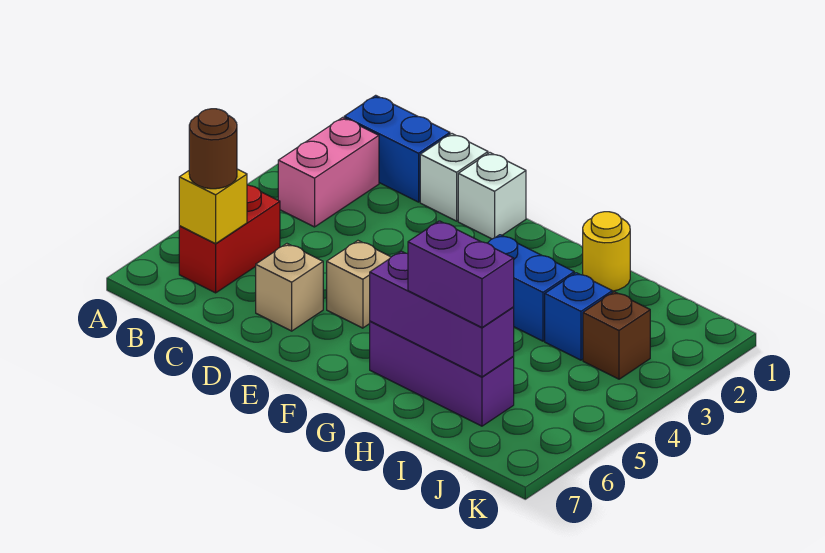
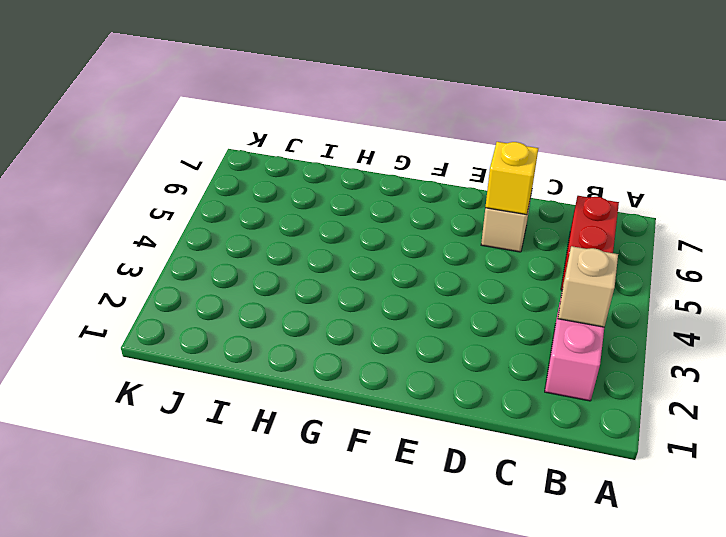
tan 1x1 brick [558,246,618,327] -> tan 1x1 brick moved to [327,241,391,328]
yellow 1x1 brick [485,142,538,215] -> yellow 1x1 brick moved to [179,169,247,244]
none -> blue 1x2 brick [344,95,450,202]
none -> white 1x1 brick [420,134,488,221]
none -> white 1x1 brick [458,153,526,239]

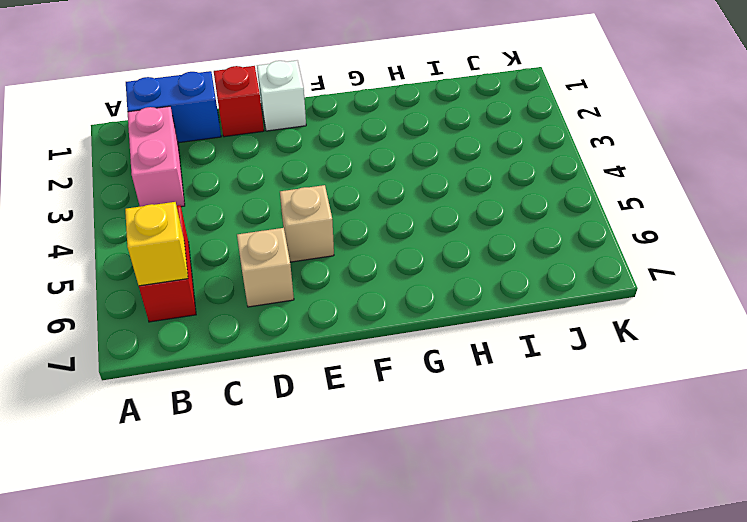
red 1x1 brick [214,66,264,137] -> white 1x1 brick [420,134,488,221]
none -> blue 1x2 brick [488,235,574,341]
none -> purple 1x3 brick [370,321,514,426]
none -> yellow 1x1 round brick [583,212,630,291]

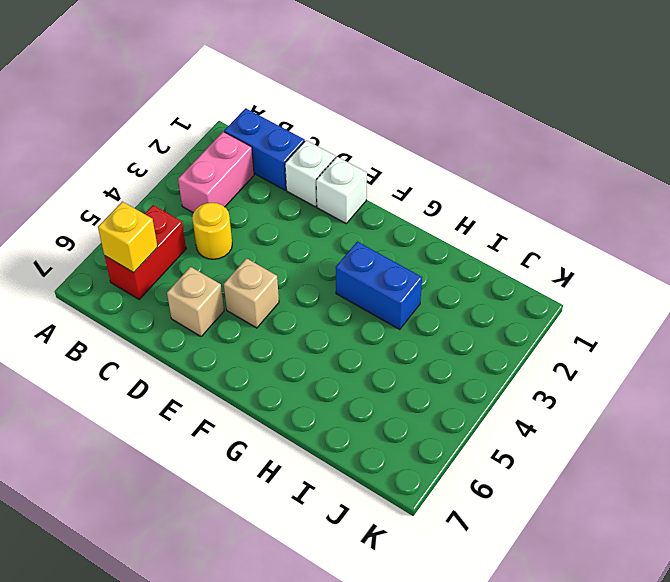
yellow 1x1 round brick [192,203,232,259] -> yellow 1x1 round brick moved to [583,212,630,291]
none -> purple 1x3 brick [370,321,514,426]
none -> blue 1x1 brick [545,273,612,360]
none -> brown 1x1 brick [583,292,650,379]

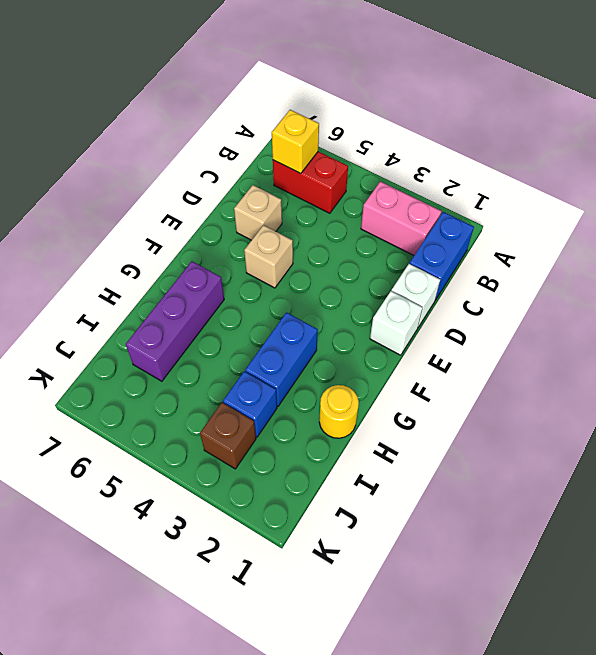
none -> purple 1x3 brick [370,251,514,377]
none -> brown 1x1 round brick [189,109,237,189]
none -> purple 1x2 brick [408,221,514,327]

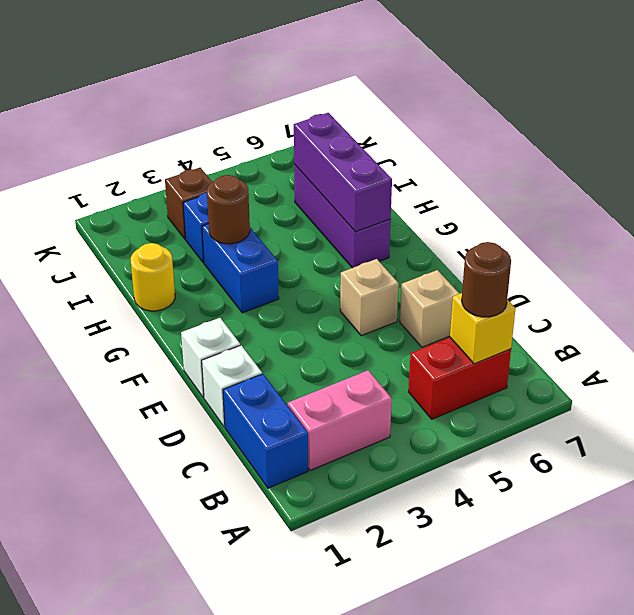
brown 1x1 round brick [207,175,250,244] -> none
none -> purple 1x2 brick [408,221,514,327]

